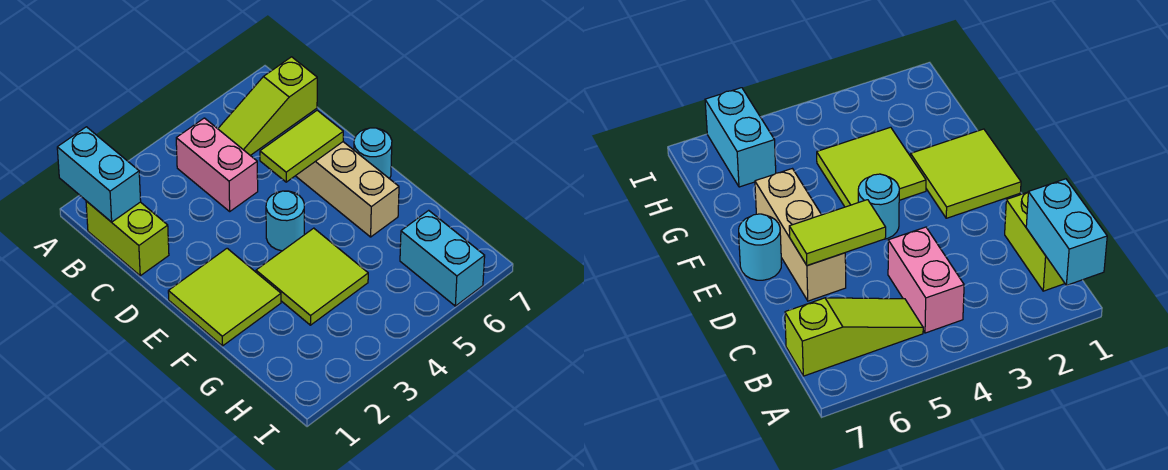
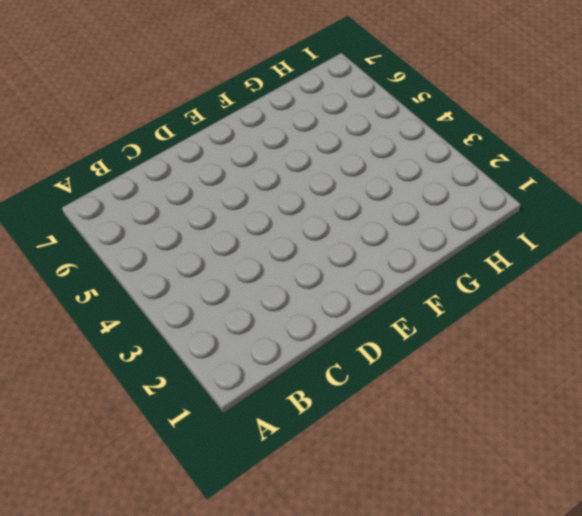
none -> lime 1x2 brick [86,201,169,276]
none -> pink 1x2 brick [176,118,258,211]

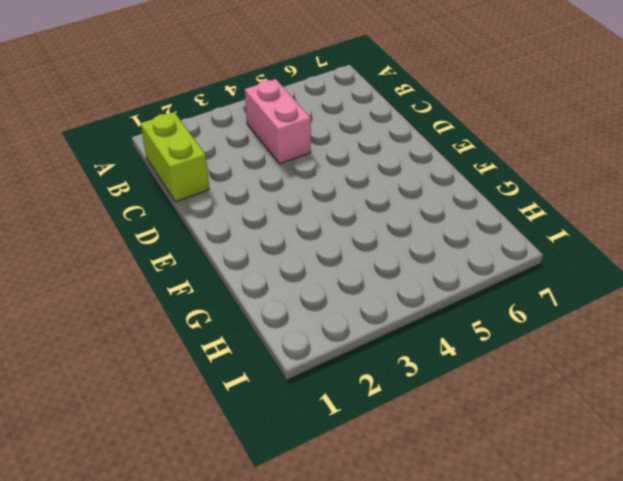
none -> lime 1x3 slope [218,57,317,155]
none -> tan 1x3 brick [296,142,399,237]

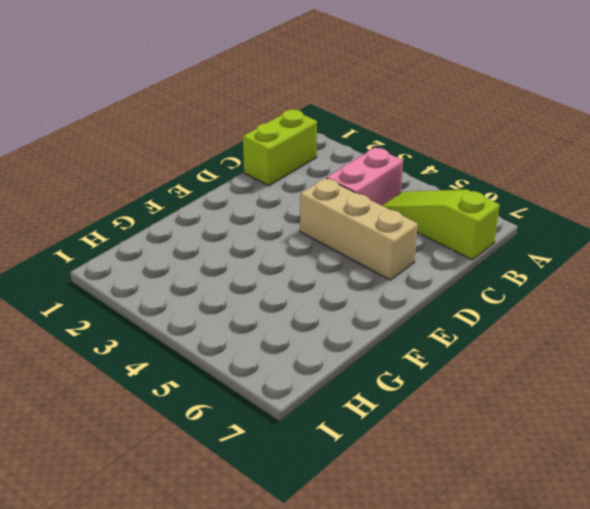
tan 1x3 brick [300,178,418,280] -> tan 1x3 brick turned to [296,142,399,237]
none -> lime 2x2 tile [168,248,281,346]
none -> cyan 1x1 round brick [266,191,304,251]

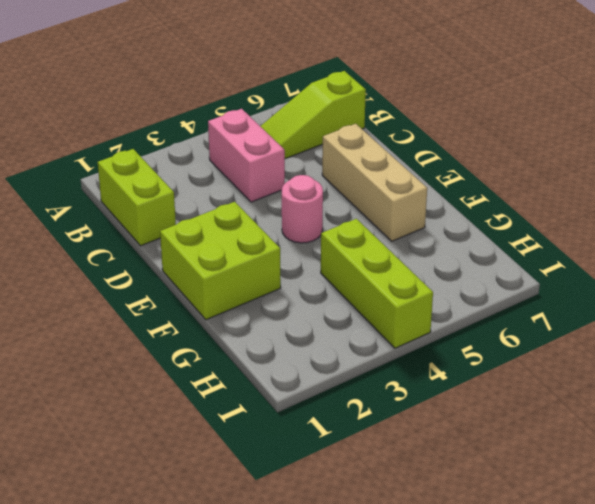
lime 2x2 brick [160,202,281,320] -> lime 2x2 tile [168,248,281,346]
pink 1x1 round brick [282,175,323,243] -> cyan 1x1 round brick [266,191,304,251]
lime 1x3 brick [321,219,433,348] -> lime 2x2 tile [256,228,368,325]
none -> cyan 1x1 round brick [354,128,392,179]
none -> cyan 1x2 brick [400,210,485,306]

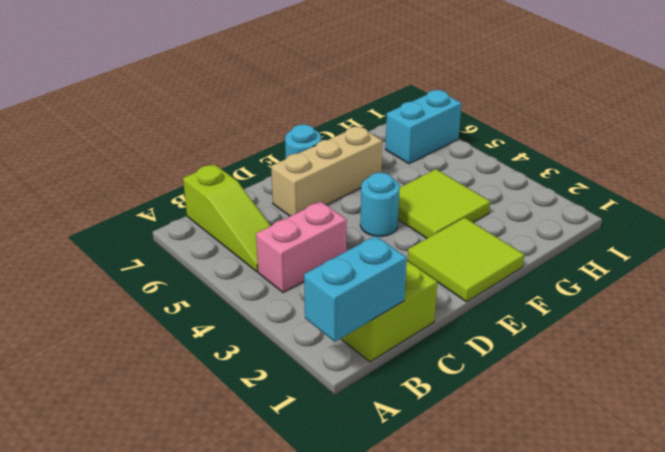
none -> lime 1x2 tile [260,110,343,182]

